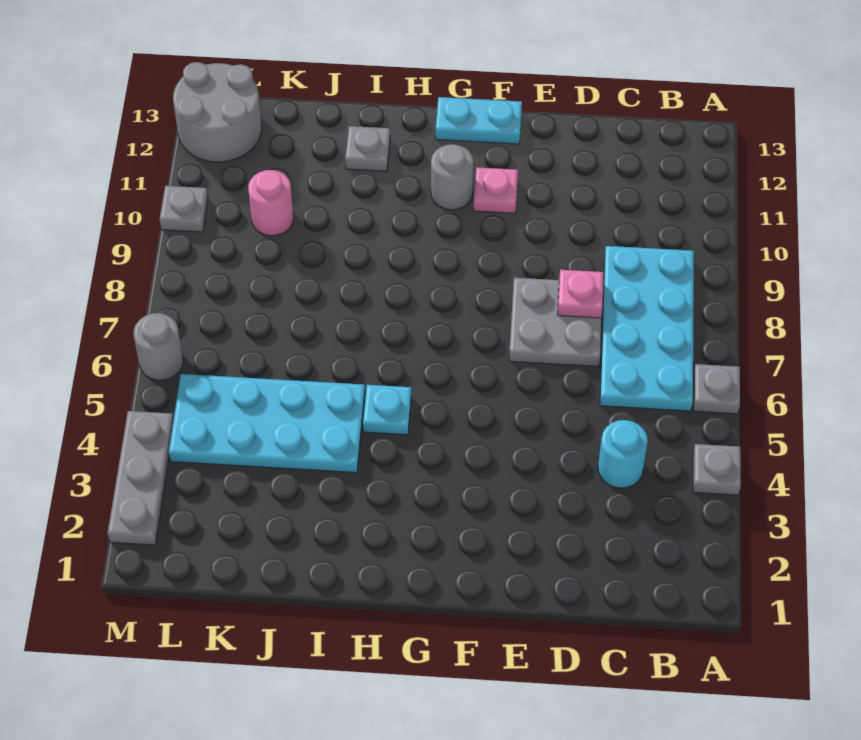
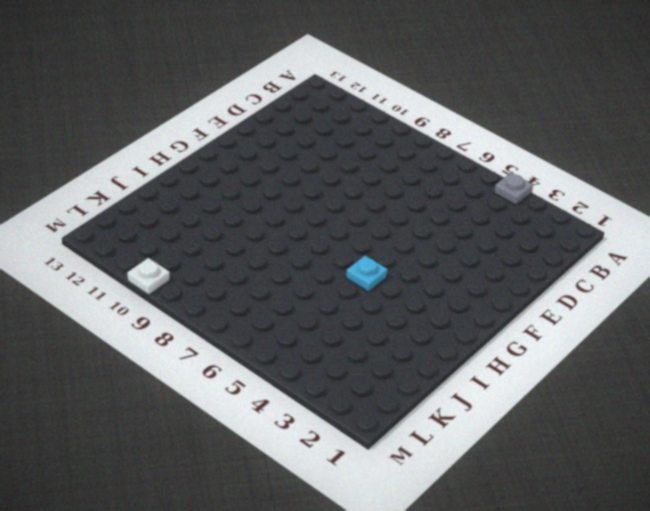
white 1x1 plate [127,258,170,295] -> grey 1x1 plate [160,186,208,232]
none -> grey 1x1 plate [693,364,740,414]
none -> cyan 2x4 plate [600,246,694,411]
none -> cyan 1x1 round brick [598,420,648,488]

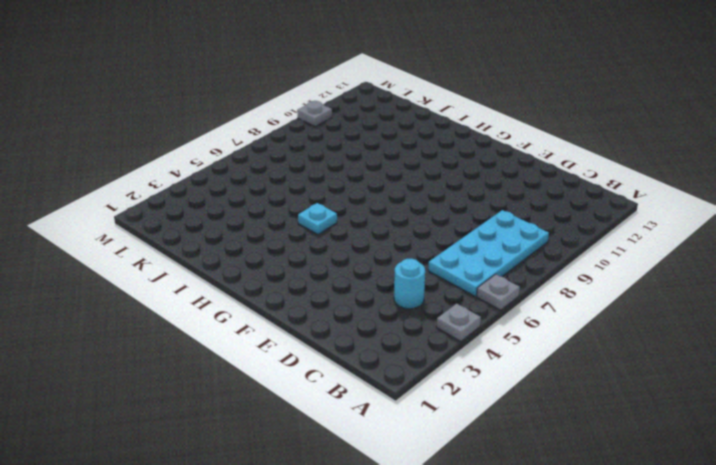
none -> grey 2x2 plate [509,278,601,367]
none -> pink 1x1 plate [474,167,518,213]
none -> cyan 1x2 plate [435,97,522,144]

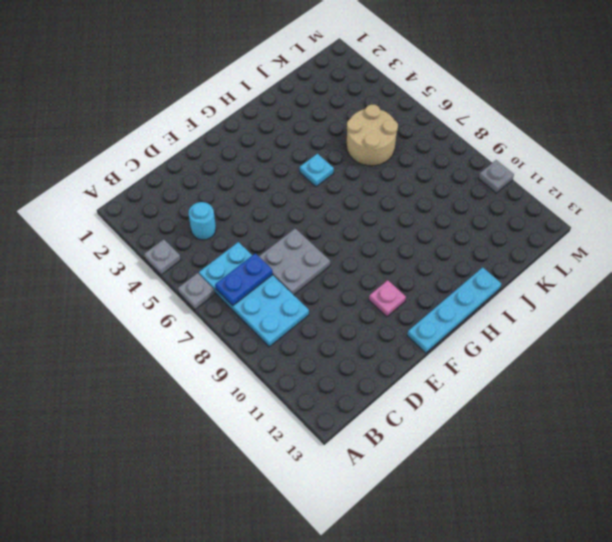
blue 1x2 plate [215,253,273,306] -> none
cyan 1x4 plate [407,267,502,353] -> cyan 1x2 plate [435,97,522,144]
tan 2x2 round brick [346,105,398,166] -> cyan 2x4 plate [169,374,365,473]
none -> grey 1x1 round brick [431,144,473,210]
none -> grey 1x1 plate [345,126,390,171]
none -> pink 1x1 round brick [248,170,294,236]

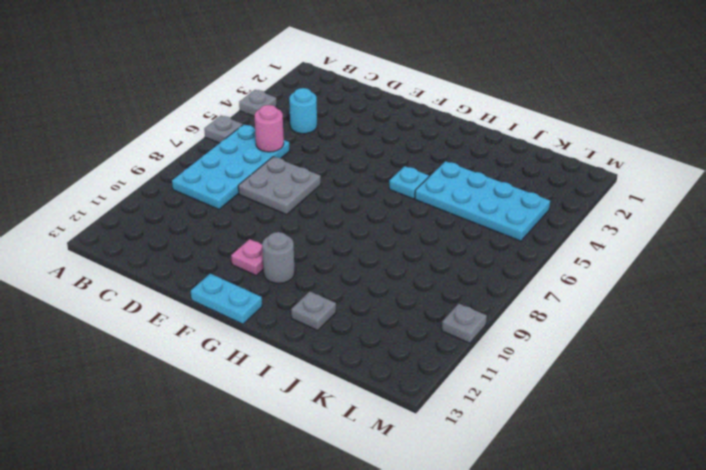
pink 1x1 round brick [254,105,284,152] -> pink 1x1 round brick moved to [248,170,294,236]
none -> grey 2x2 round brick [173,62,262,162]
none -> grey 1x3 plate [108,411,174,545]
none -> grey 1x1 round brick [134,313,183,380]

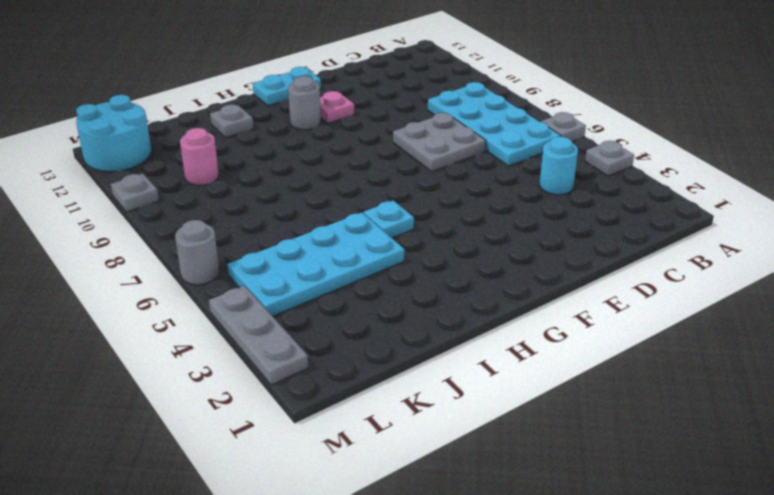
cyan 2x2 round brick [76,95,151,171] -> grey 2x2 round brick [173,62,262,162]
none -> pink 1x1 plate [558,270,604,318]

